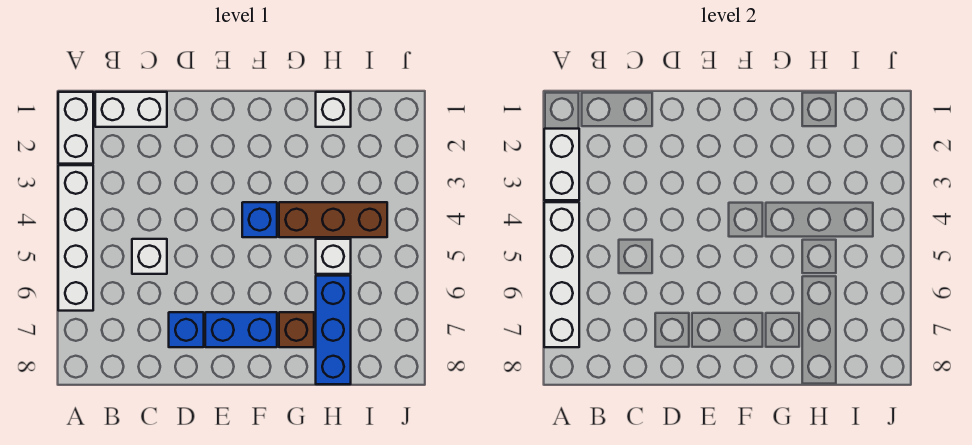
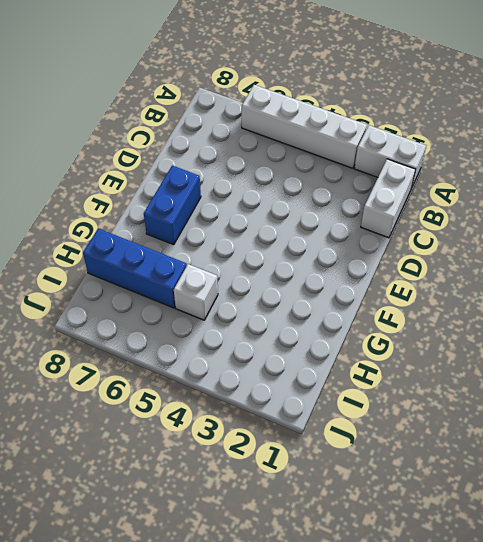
none -> white 1x1 brick [132,239,167,274]
none -> blue 1x1 brick [169,312,204,347]
none -> blue 1x1 brick [242,202,277,237]

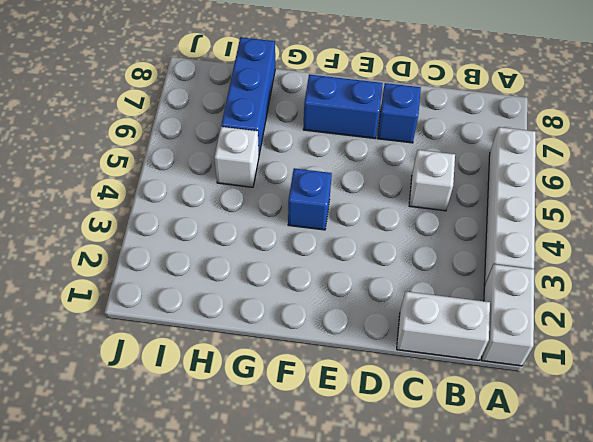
none -> brown 1x3 brick [279,202,387,237]
none -> brown 1x1 brick [279,312,314,347]
none -> white 1x1 brick [316,92,351,127]

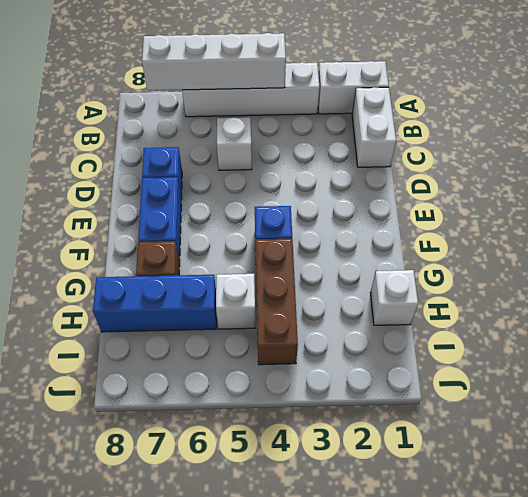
none -> white 1x2 brick [544,129,579,200]

